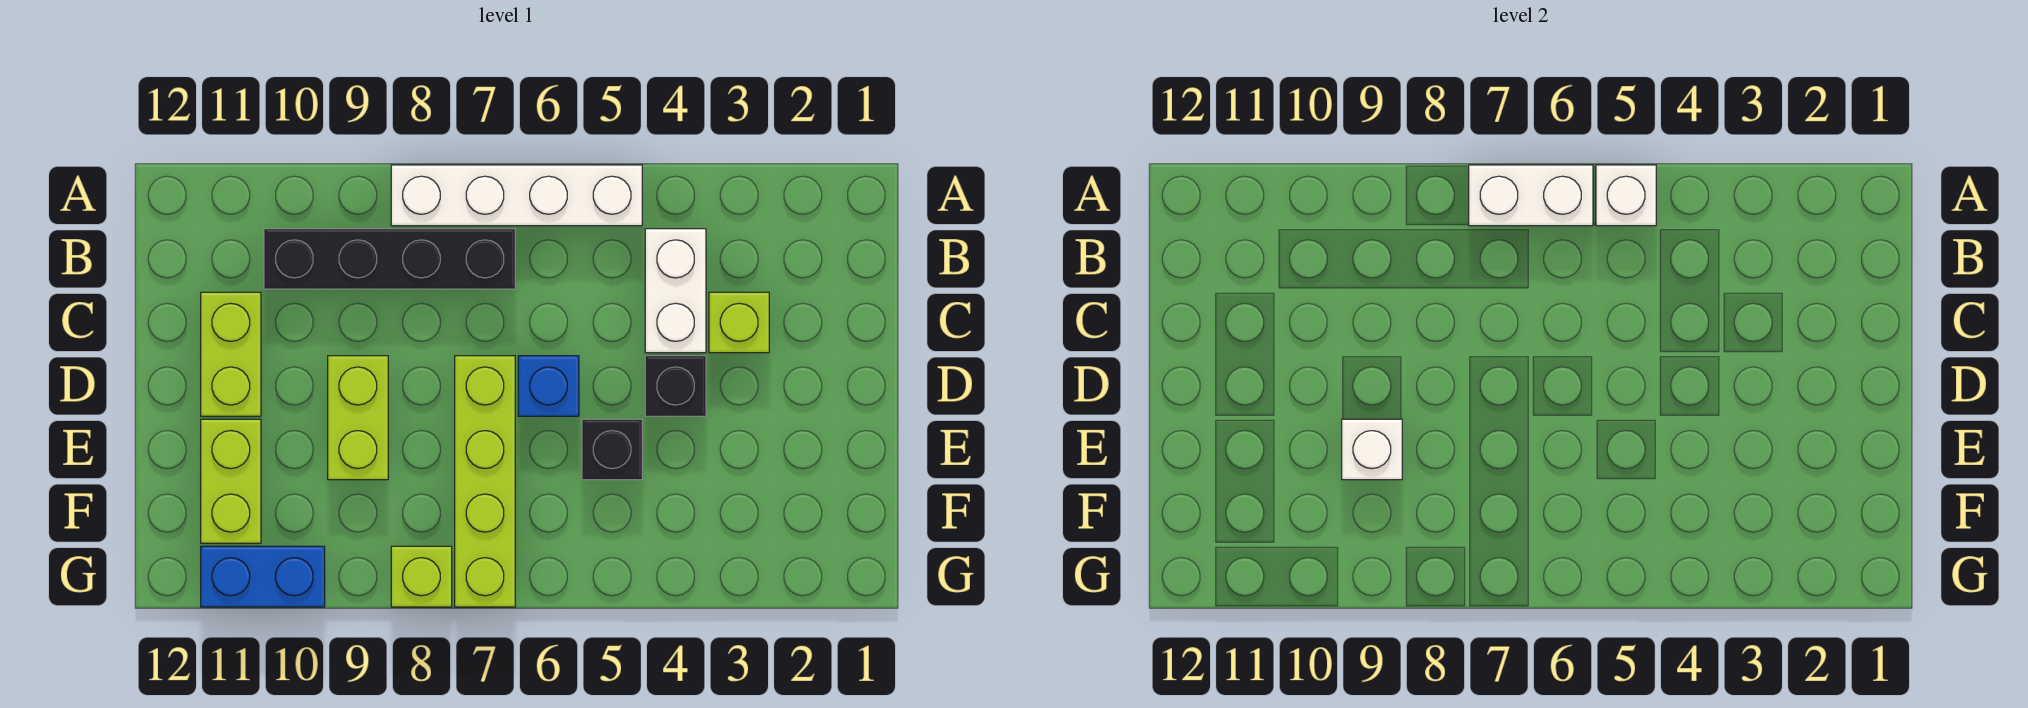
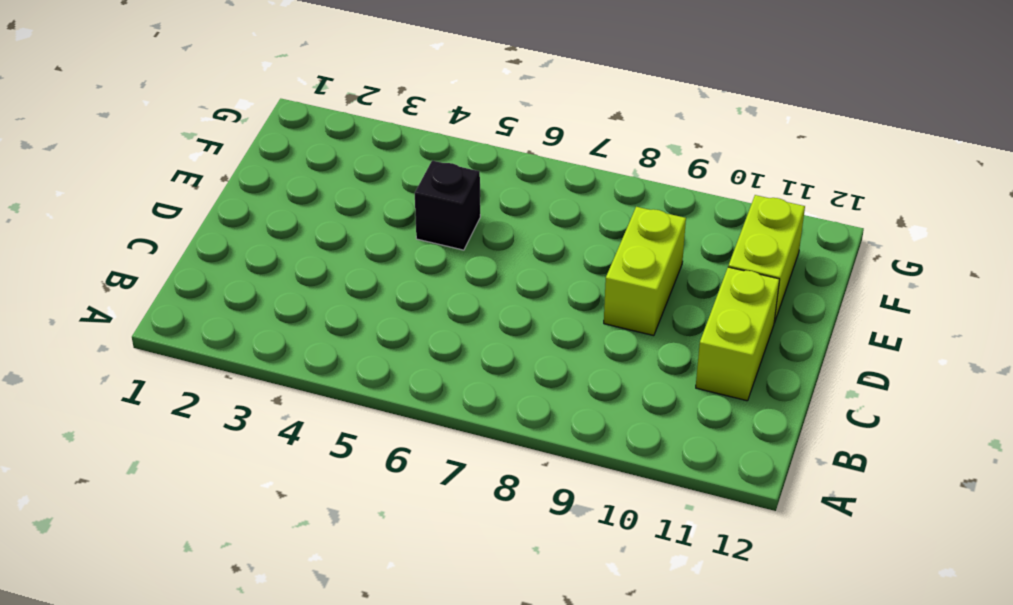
none -> white 1x4 brick [391,165,642,226]
none -> white 1x2 brick [645,229,706,353]
none -> black 1x4 brick [264,229,515,289]

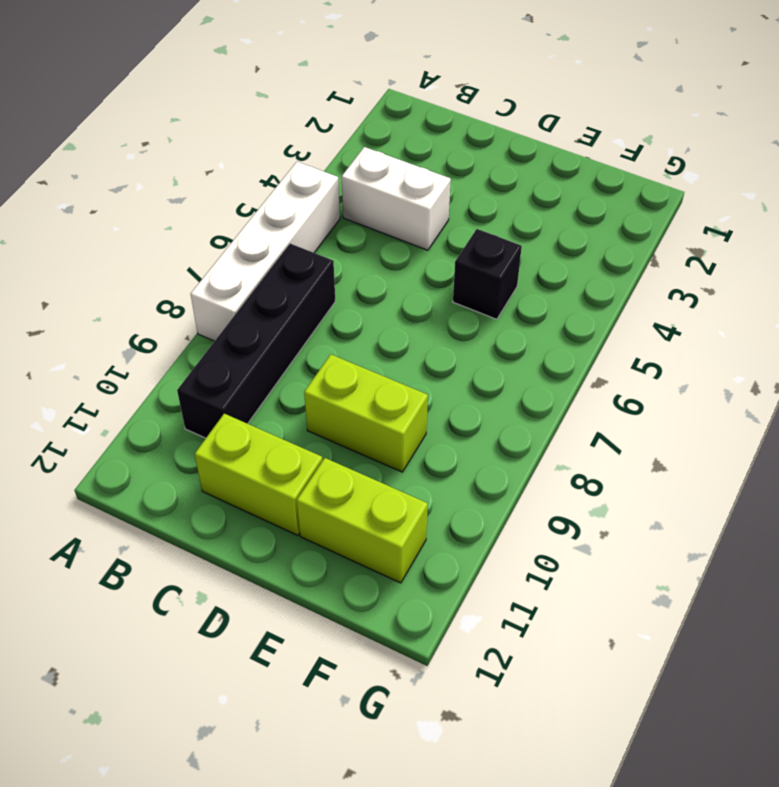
none -> lime 1x1 brick [709,292,769,353]
none -> black 1x1 brick [645,356,706,416]
none -> blue 1x1 brick [518,356,579,416]

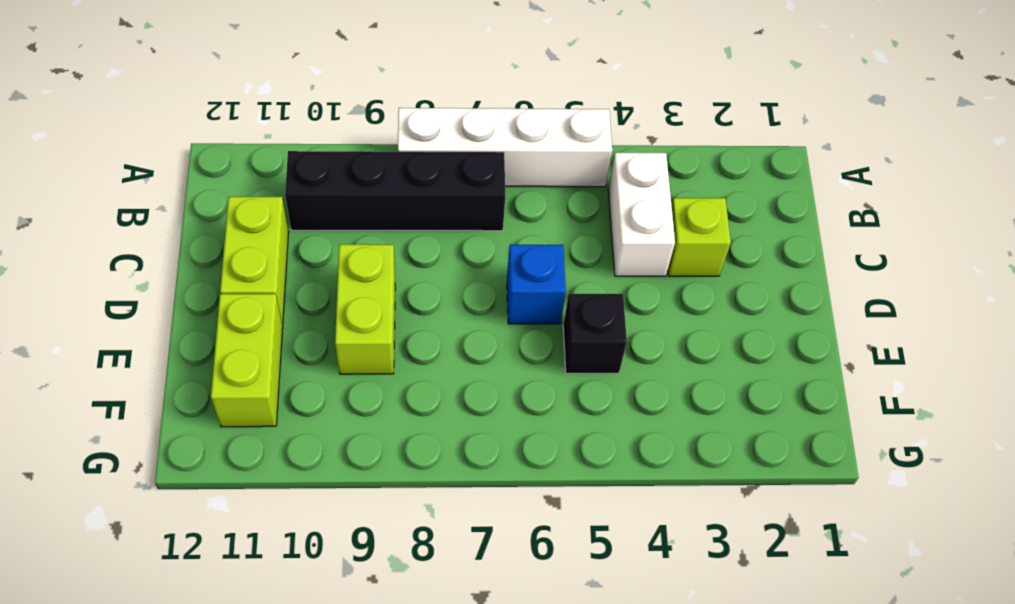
none -> black 1x1 brick [645,356,706,416]
none -> lime 1x4 brick [455,356,515,607]
none -> lime 1x1 brick [391,546,452,607]

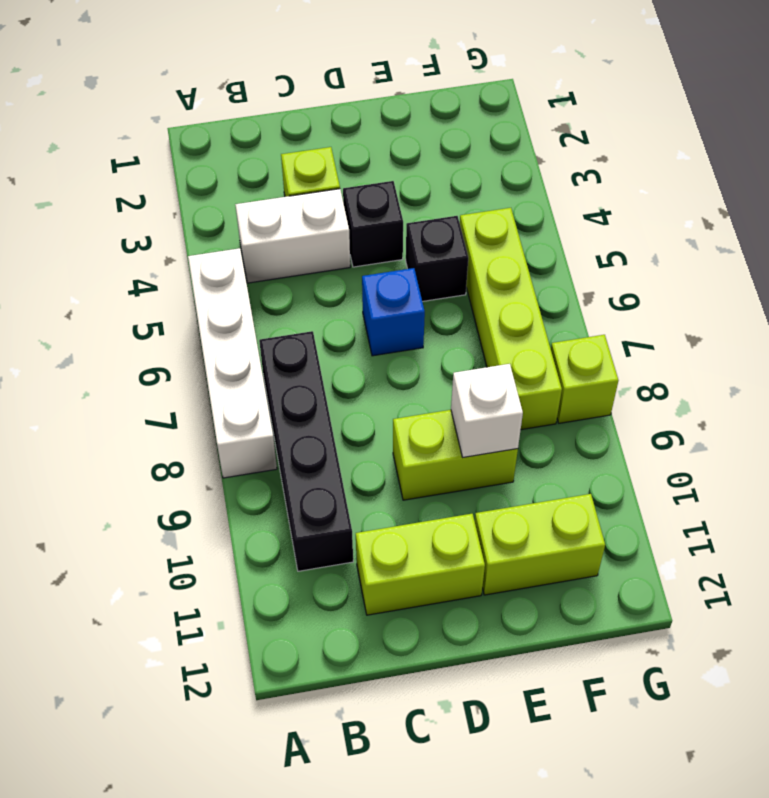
lime 1x4 brick [460,208,562,430] -> lime 1x4 brick turned to [455,356,515,607]
none -> blue 1x2 brick [201,546,325,607]
none -> white 1x1 brick [1596,165,1656,226]
none -> white 1x2 brick [1469,165,1593,226]

